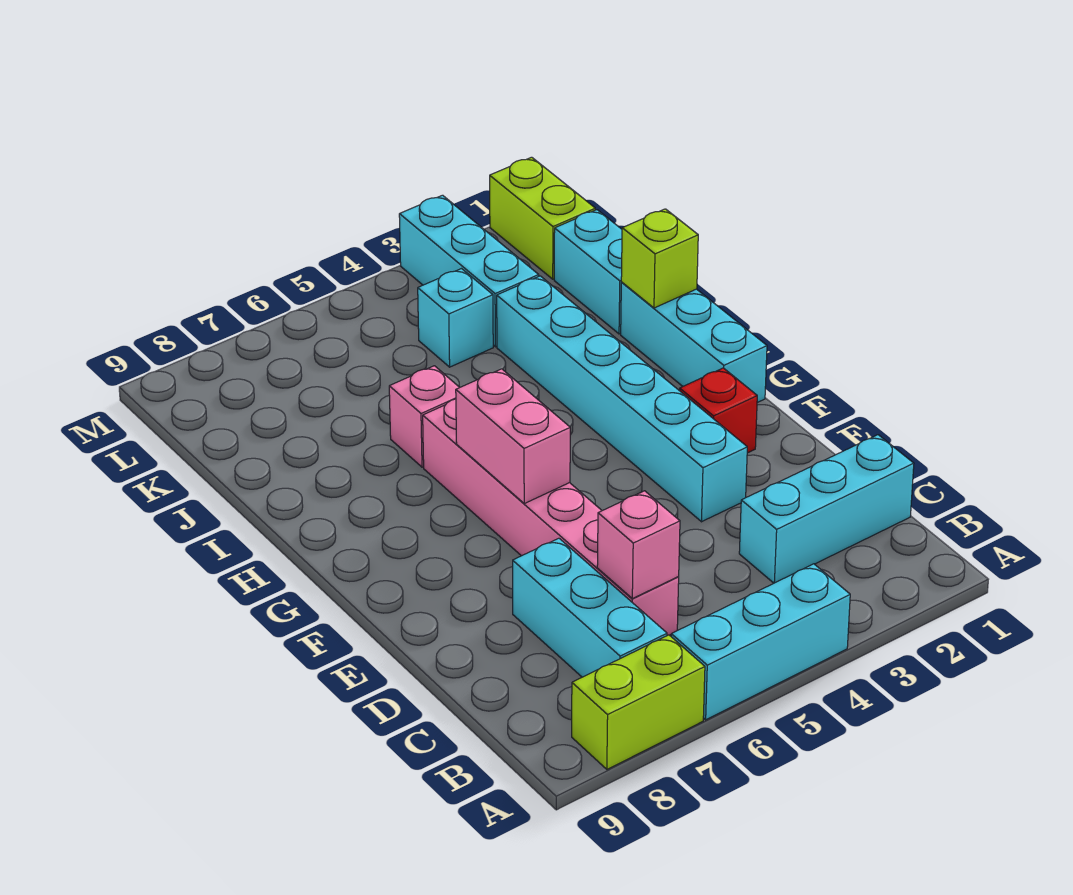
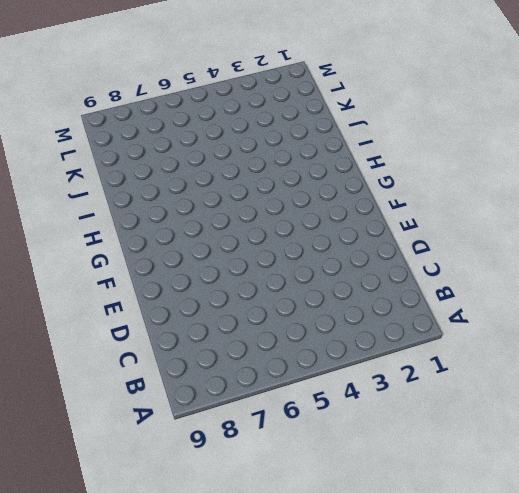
none -> cyan 1x3 brick [671,564,850,720]
none -> lime 1x2 brick [572,635,705,769]
none -> cyan 1x3 brick [513,538,667,677]

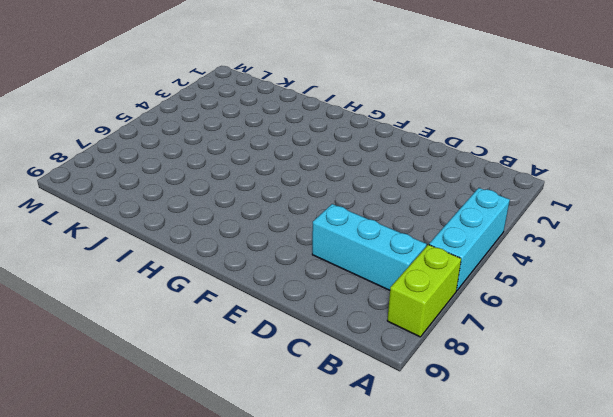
none -> cyan 1x3 brick [739,435,914,583]
none -> pink 1x6 brick [423,399,679,636]
none -> cyan 1x6 brick [497,276,747,522]

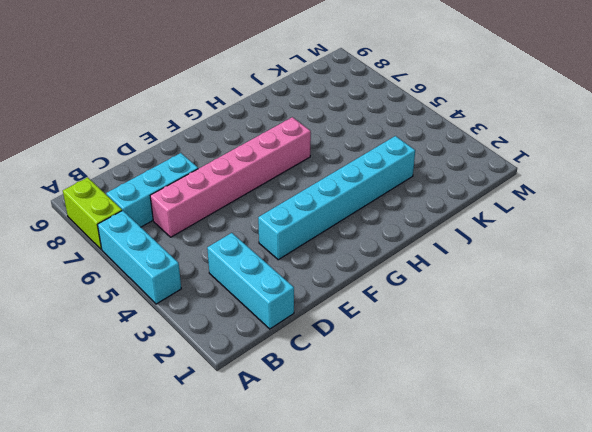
none -> red 1x1 brick [680,368,757,453]
none -> cyan 1x3 brick [621,283,767,403]
none -> pink 1x1 brick [389,366,460,467]

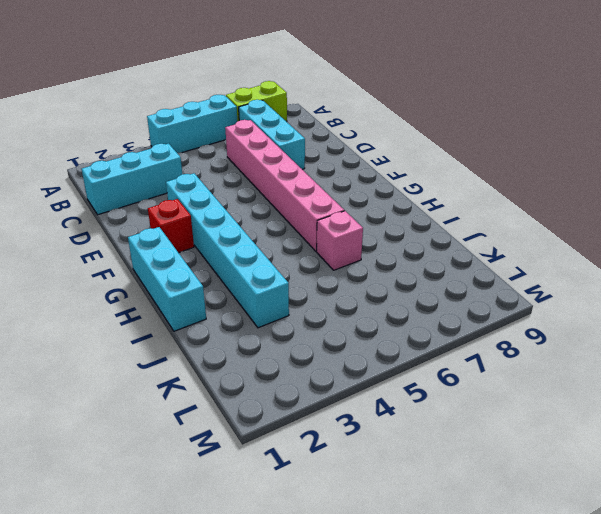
none -> cyan 1x2 brick [554,210,622,334]
none -> cyan 1x3 brick [399,195,539,347]
none -> cyan 1x1 brick [418,269,493,367]

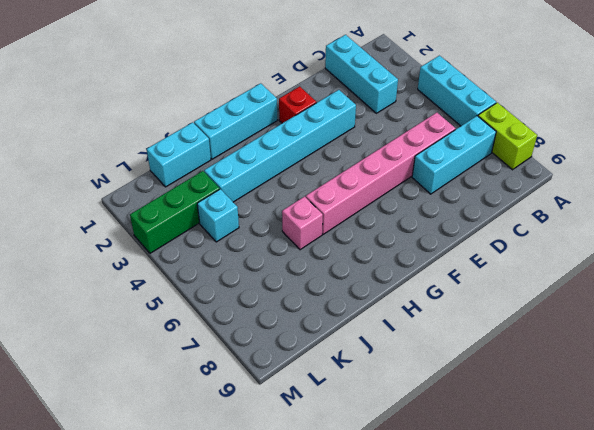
green 1x3 brick [130,171,220,253] -> cyan 1x3 brick [399,195,539,347]
none -> lime 1x2 brick [490,157,595,279]
none -> pink 1x1 brick [597,491,680,599]
none -> pink 1x2 brick [456,369,570,504]

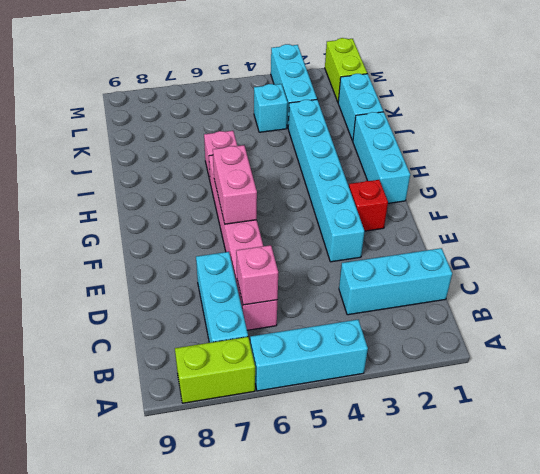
none -> lime 1x1 brick [621,209,698,308]

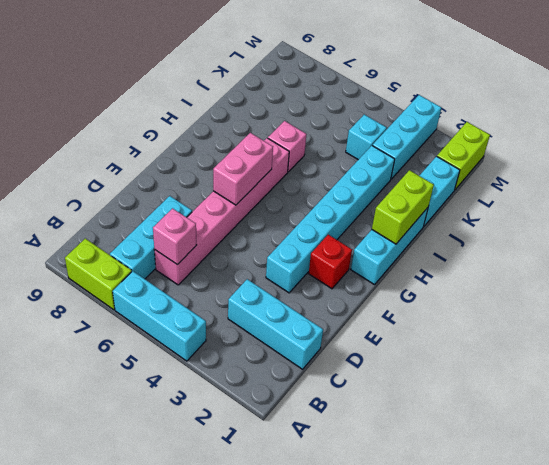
lime 1x2 brick [372,170,434,244] -> lime 1x1 brick [621,209,698,308]

